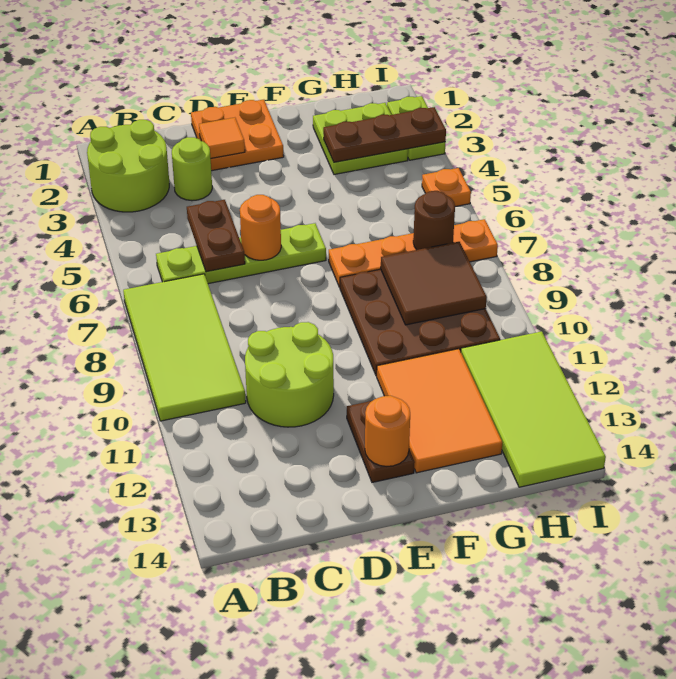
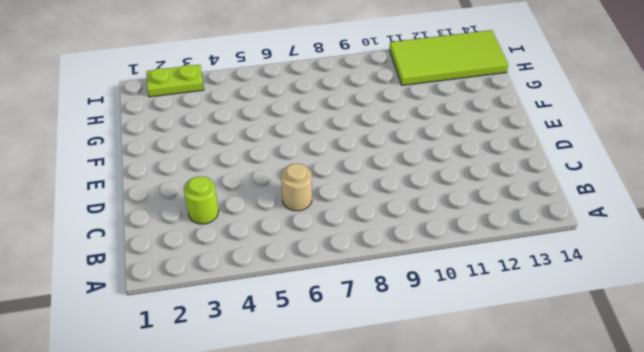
tan 1x1 round brick [281,164,312,211] -> lime 1x4 plate [156,223,326,284]
none -> lime 2x2 round brick [87,120,169,212]
none -> lime 2x4 tile [123,274,246,421]
none -> lime 2x2 round brick [245,322,334,427]

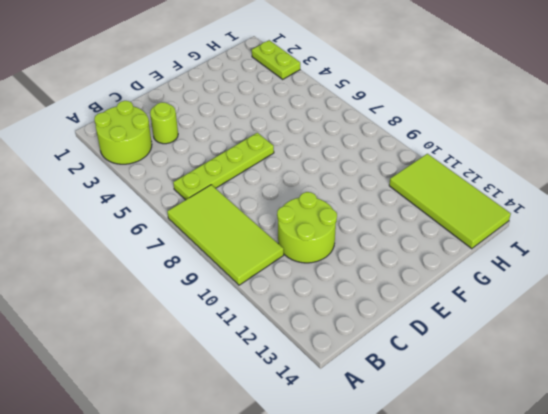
none -> orange 2x2 plate [191,100,284,171]
none -> brown 1x2 plate [347,401,415,483]
none -> orange 1x4 plate [329,219,498,287]

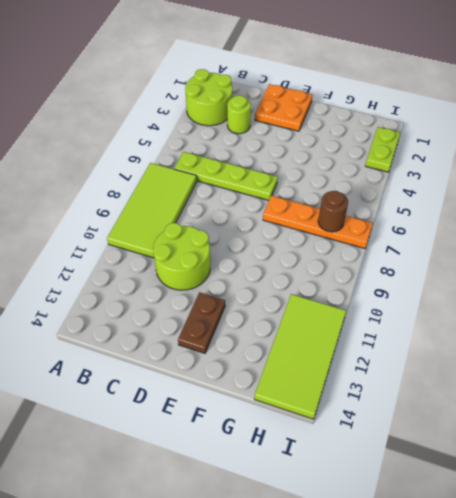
none -> brown 3x3 plate [340,269,500,376]
none -> orange 2x3 tile [377,349,502,473]
none -> lime 2x2 plate [313,103,408,174]

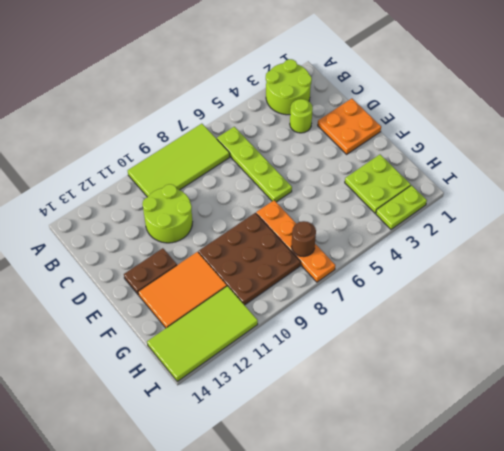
none -> orange 1x1 plate [422,168,471,207]
none -> brown 1x2 plate [187,200,245,272]
none -> orange 1x1 tile [199,118,245,158]

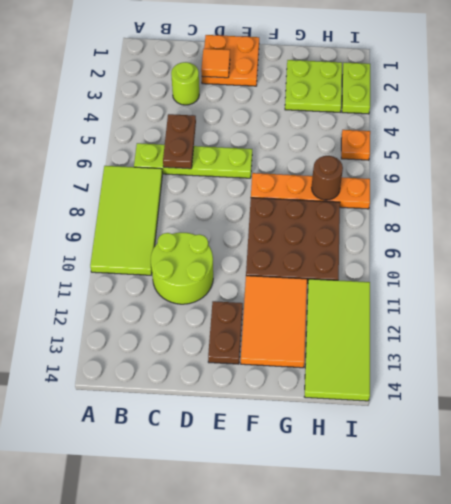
none -> lime 2x2 round brick [87,120,169,212]
none -> orange 1x1 round brick [240,195,281,260]
none -> orange 1x1 round brick [365,396,410,466]

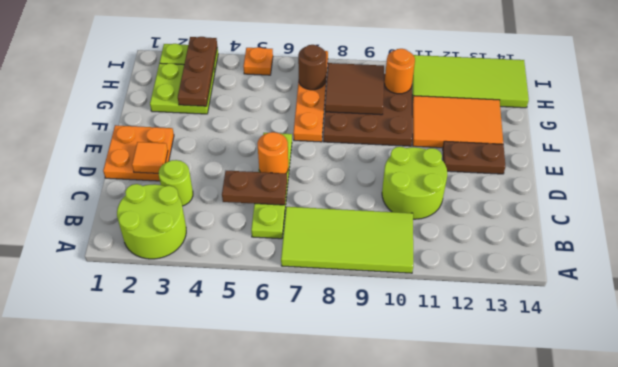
orange 1x1 round brick [385,49,415,94] -> orange 1x1 round brick moved to [365,396,410,466]

